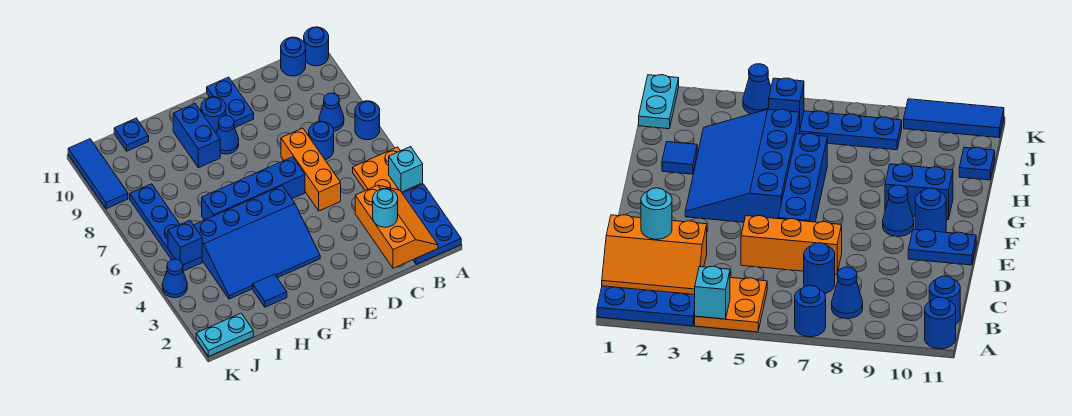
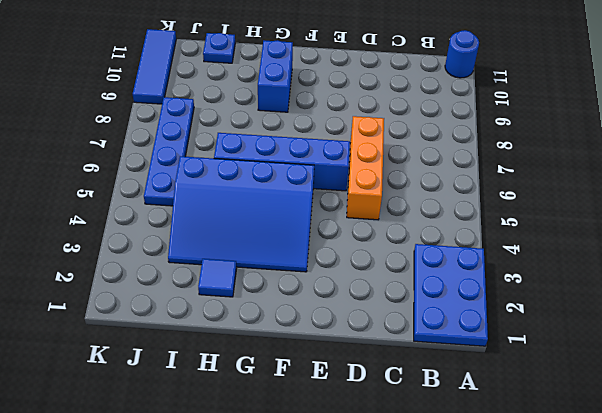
none -> orange 2x2 plate [353,147,423,193]
none -> blue 1x1 round brick [355,101,380,140]
none -> blue 1x1 cone [319,93,344,131]

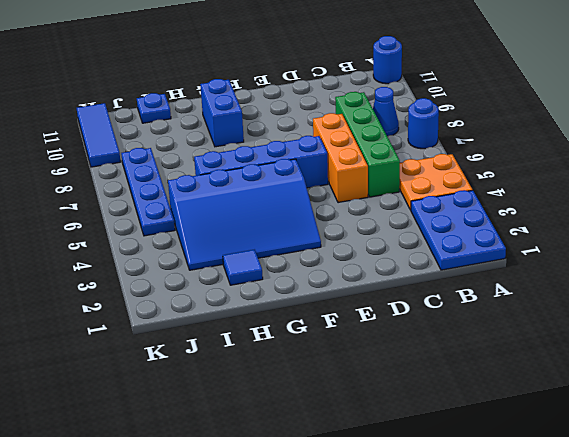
green 1x4 brick [335,92,400,197] -> blue 1x1 round brick [309,122,334,160]
none -> blue 1x1 round brick [281,37,306,76]
none -> blue 1x2 plate [207,77,254,127]
none -> blue 1x1 cone [216,116,239,154]

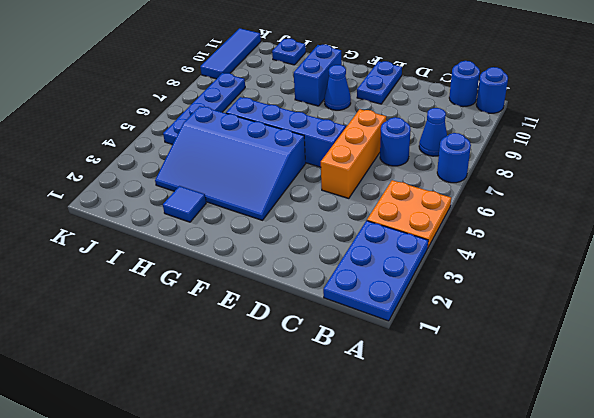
none -> blue 1x1 round brick [201,97,226,132]
none -> cyan 1x2 plate [196,313,253,357]
none -> blue 1x1 cone [162,259,187,298]

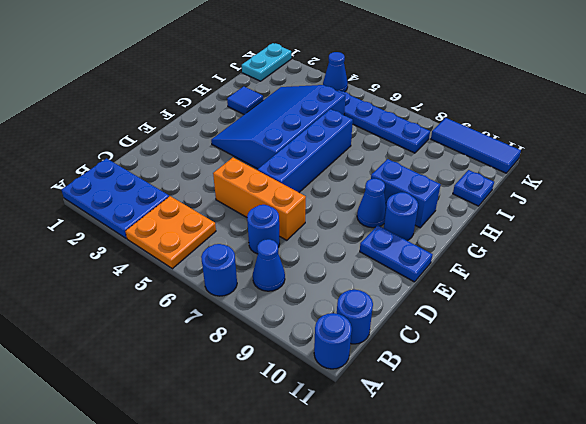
none -> cyan 1x1 brick [389,147,423,192]
none -> orange 2x3 slope [355,185,438,268]
none -> blue 1x1 brick [168,220,202,265]

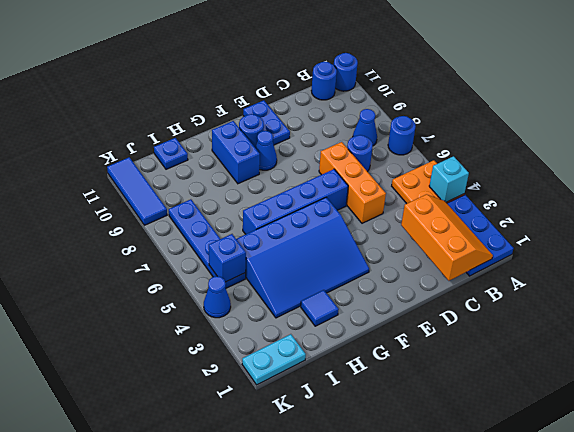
none -> cyan 1x1 round brick [373,189,398,227]

